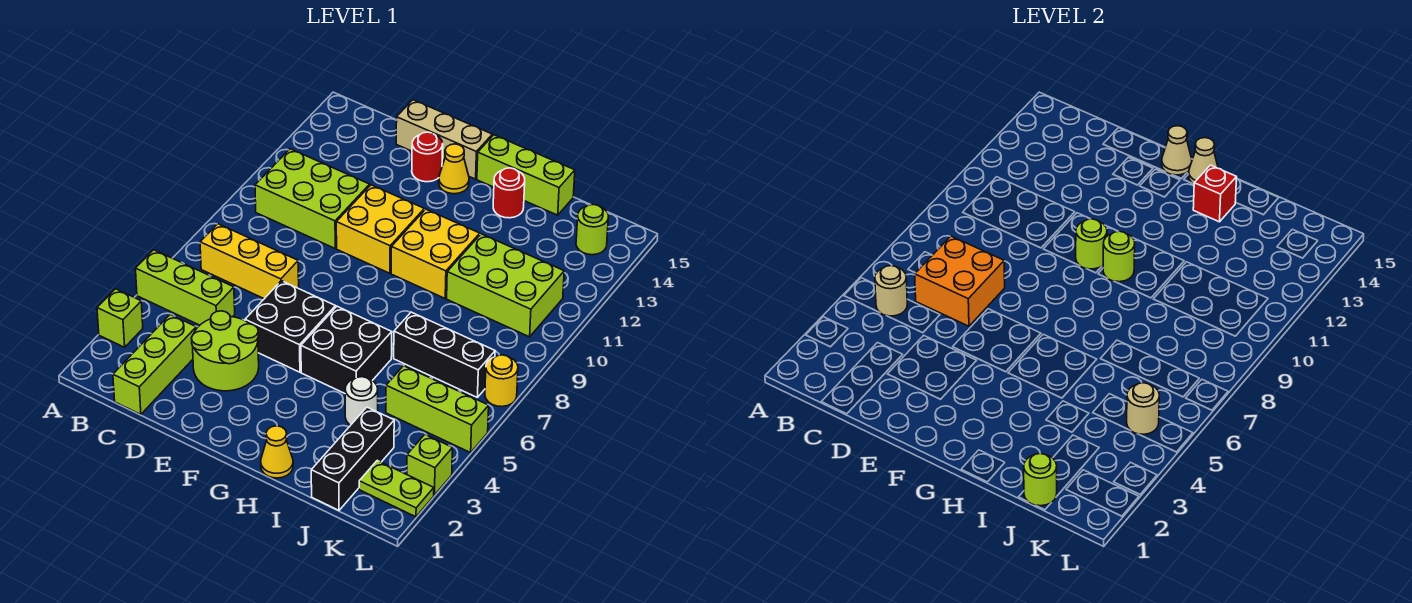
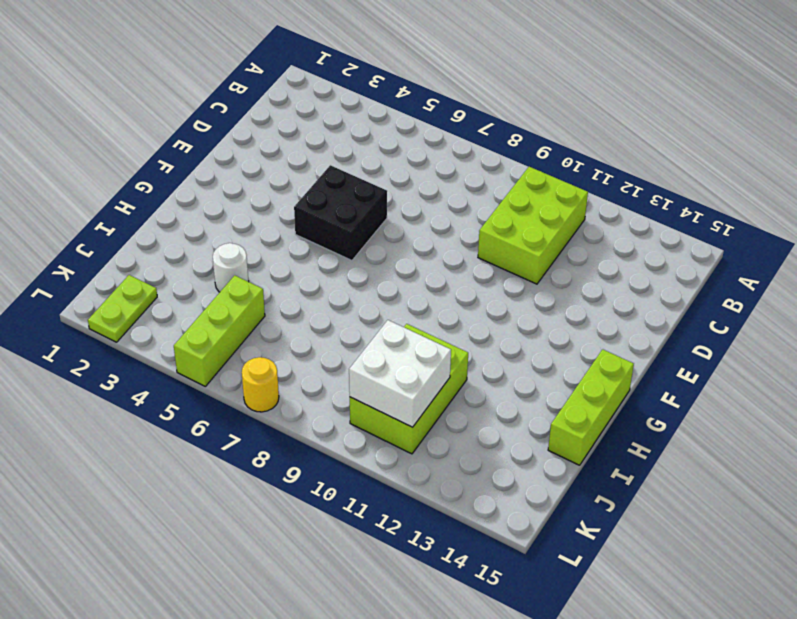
white 2x2 brick [349,320,451,427] -> none
none -> lime 1x1 brick [97,289,143,347]
none -> lime 1x3 brick [136,250,235,325]
none -> yellow 1x3 brick [200,224,299,299]
none -> lime 1x3 brick [113,315,196,414]

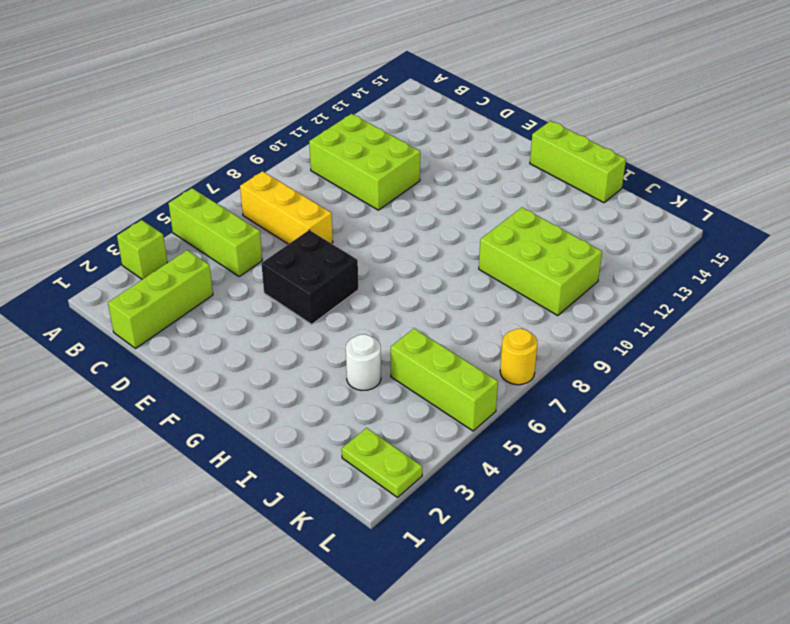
none -> lime 2x2 round brick [192,311,259,391]
none -> tan 1x3 brick [396,100,492,179]
none -> yellow 2x2 brick [336,185,424,273]
none -> red 1x1 round brick [412,132,443,182]

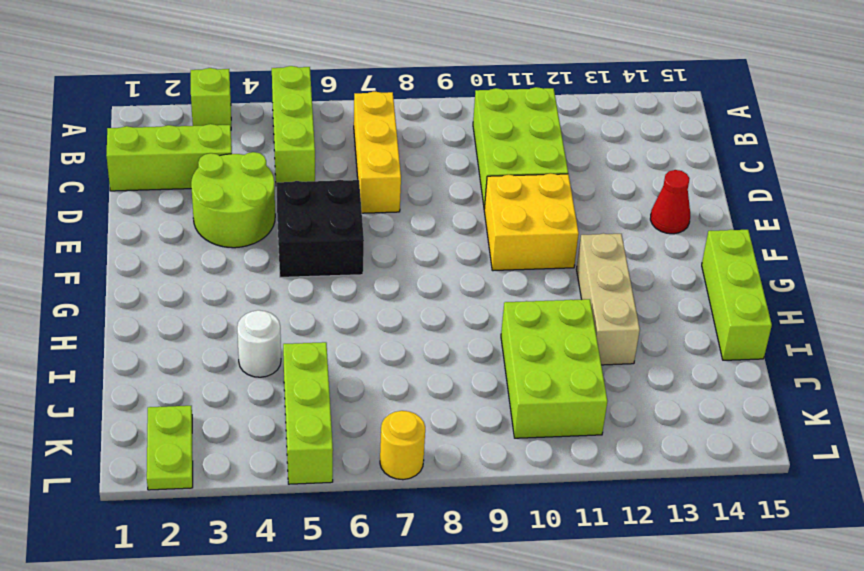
red 1x1 cone [650,170,690,234] -> red 1x1 round brick [412,132,443,182]
tan 1x3 brick [576,233,640,365] -> tan 1x3 brick moved to [396,100,492,179]
none -> yellow 1x1 cone [439,144,469,194]
none -> black 2x2 brick [301,307,392,393]
none -> yellow 2x2 brick [391,209,480,298]
none -> yellow 1x1 cone [261,426,293,478]

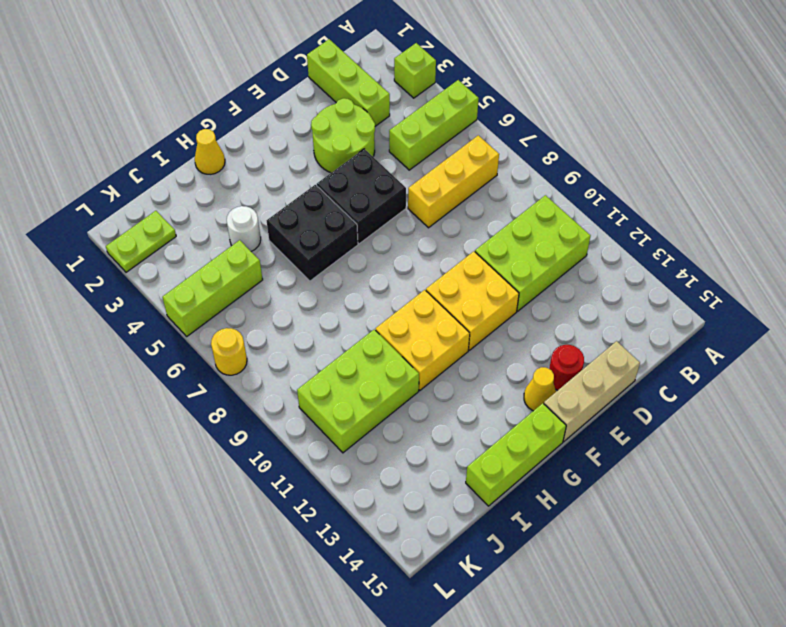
none -> red 1x1 round brick [493,168,525,218]
none -> black 1x3 brick [394,312,495,397]
none -> black 1x3 brick [311,407,394,510]
none -> lime 1x1 round brick [576,204,609,255]

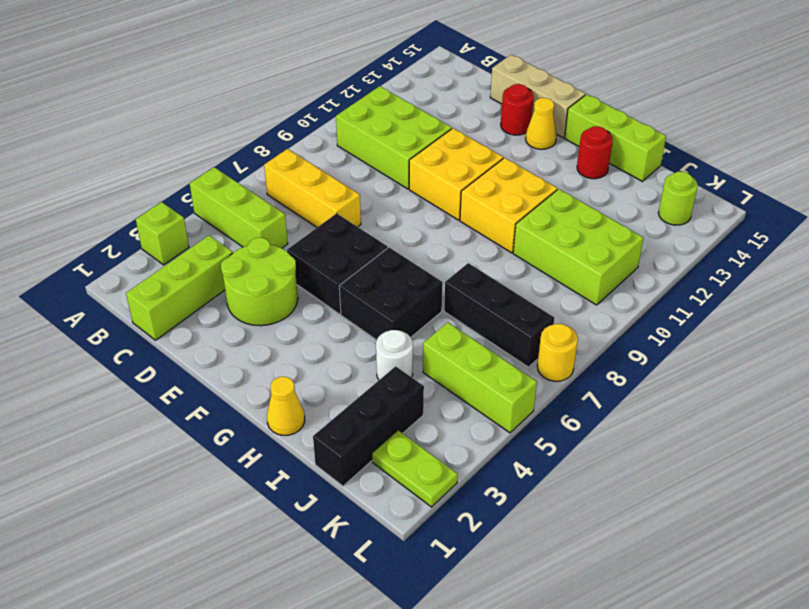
none -> lime 1x1 brick [407,435,452,495]
none -> tan 1x1 round brick [875,266,907,316]
none -> orange 2x2 brick [915,236,1005,326]
none -> lime 1x1 round brick [1076,219,1107,269]

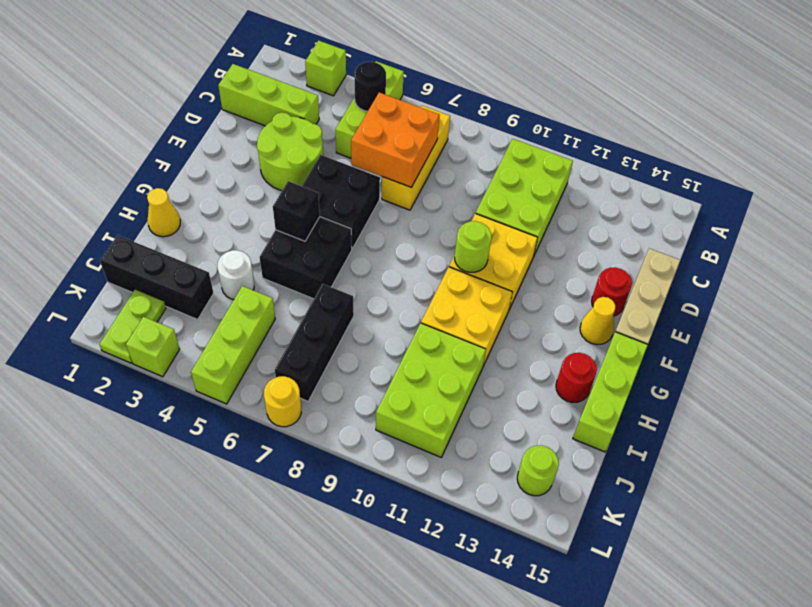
black 1x1 round brick [354,62,386,111] -> tan 1x1 round brick [875,266,907,316]
black 1x1 brick [273,181,320,241] -> none
none -> tan 1x1 cone [1162,126,1192,175]
none -> lime 1x1 round brick [1103,231,1135,282]
none -> tan 1x1 cone [1189,138,1218,184]
none -> red 1x1 brick [1193,165,1237,222]

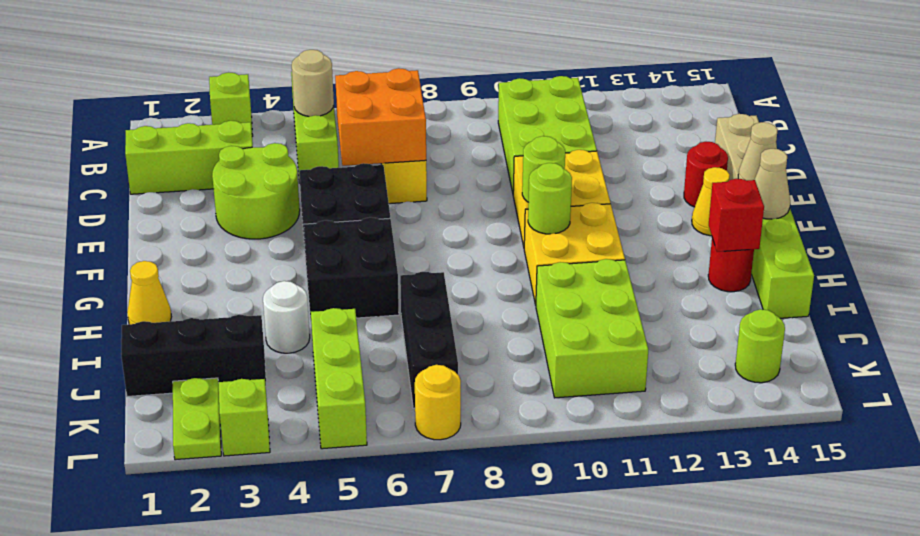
none -> lime 1x1 round brick [1024,453,1057,506]
none -> tan 1x1 round brick [1127,383,1159,434]

